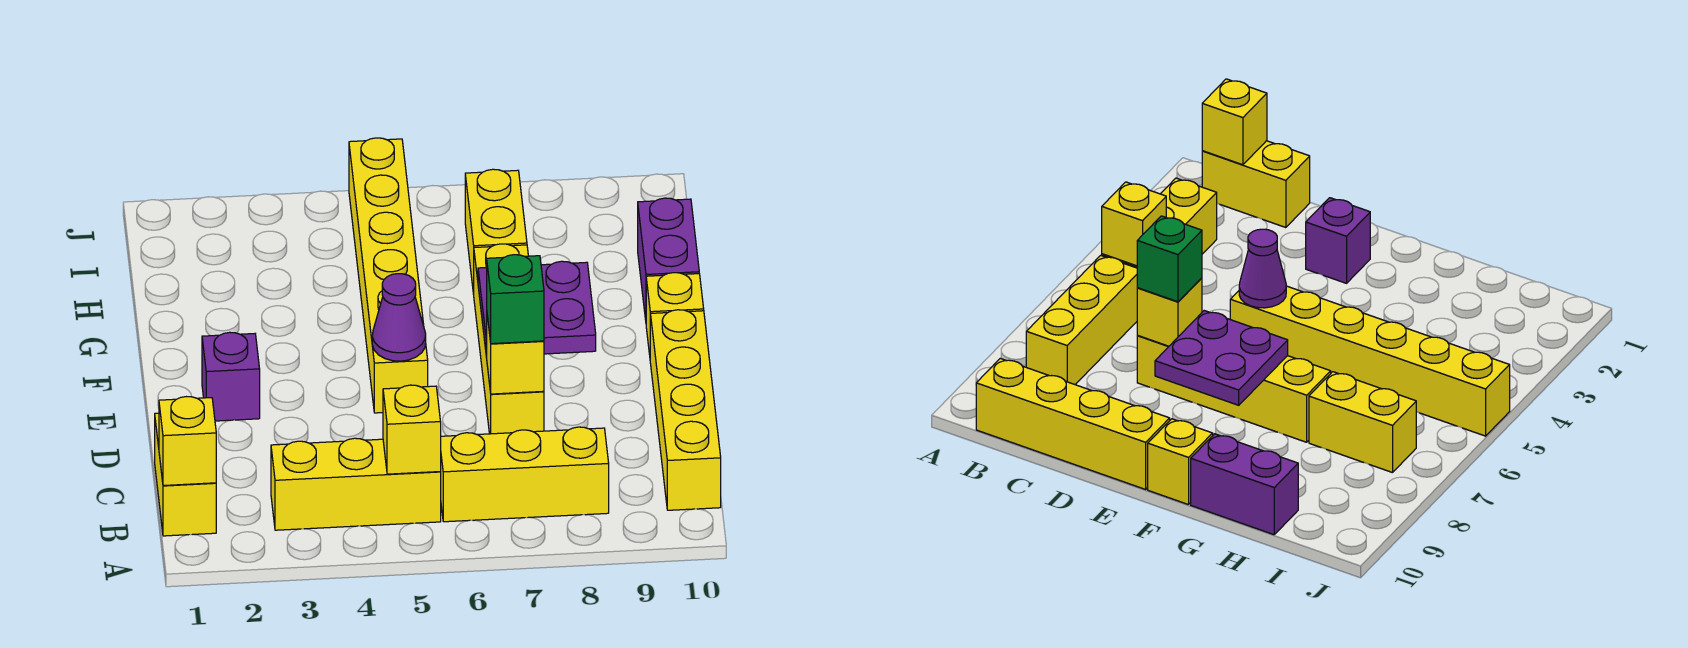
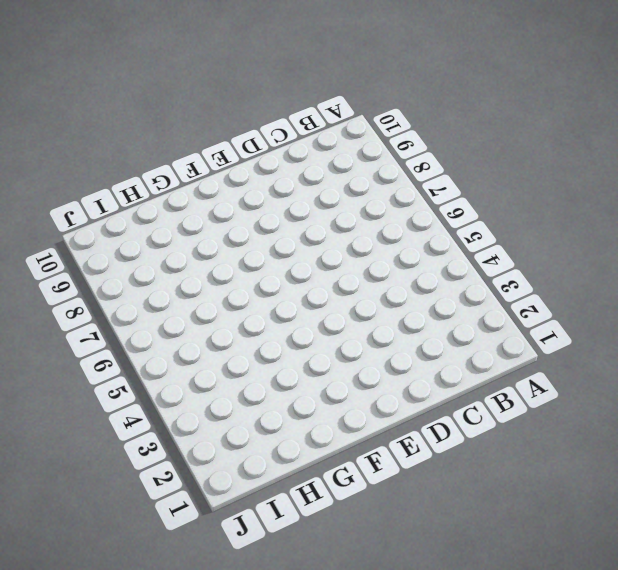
none -> yellow 1x2 brick [155,413,216,536]
none -> yellow 1x3 brick [271,438,441,530]
none -> yellow 1x3 brick [441,427,609,522]

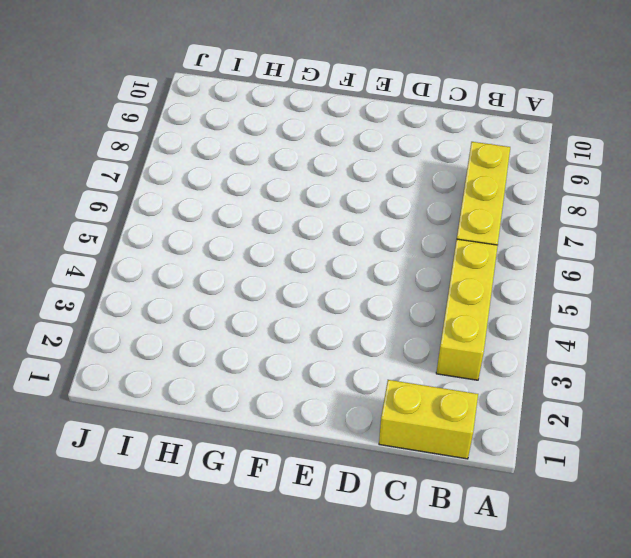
none -> yellow 1x4 brick [650,310,721,510]
none -> yellow 1x4 brick [474,244,544,434]
none -> purple 1x1 brick [202,332,260,421]

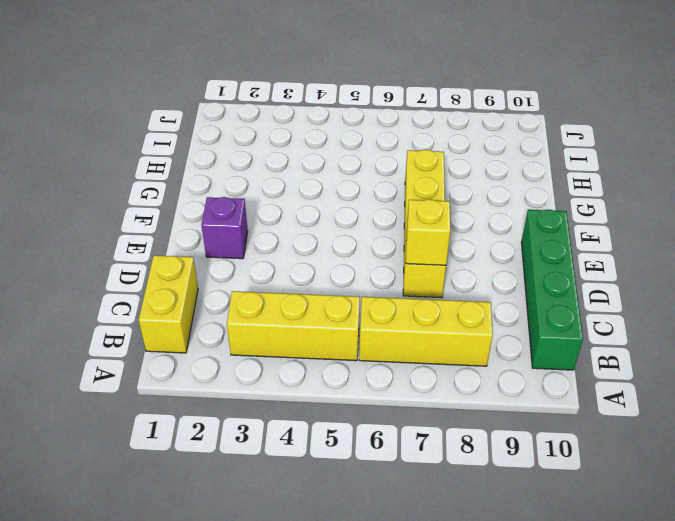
green 1x4 brick [521,210,583,370] -> yellow 1x4 brick [650,310,721,510]
none -> yellow 1x6 brick [349,138,428,413]
none -> yellow 1x1 brick [646,273,704,355]
none -> purple 1x2 brick [638,198,699,320]

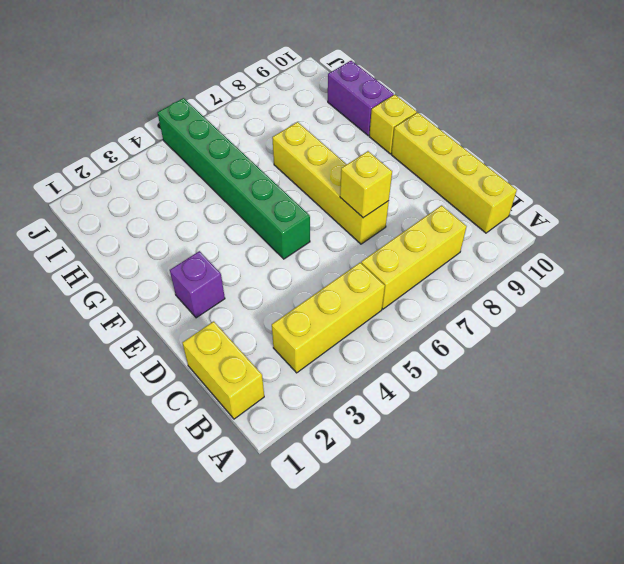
green 1x6 brick [158,98,310,259] -> yellow 1x6 brick [349,138,428,413]
none -> yellow 1x2 brick [465,169,527,294]
none -> yellow 1x1 brick [159,397,216,486]
none -> yellow 1x1 brick [383,385,441,474]

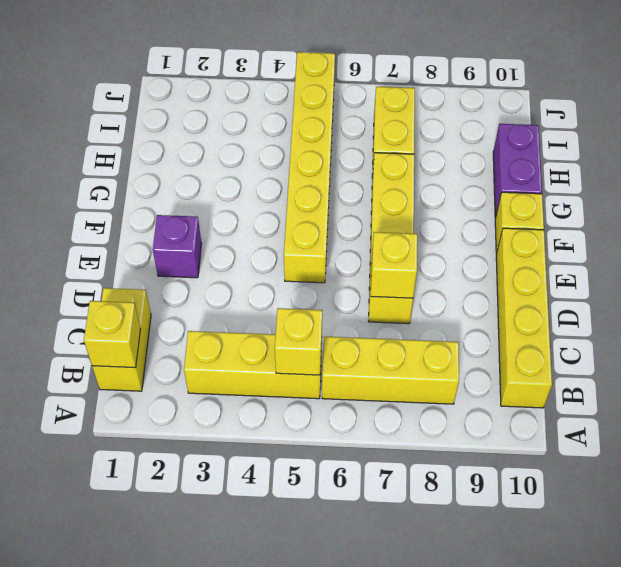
none -> purple 1x1 cone [372,274,426,361]
none -> purple 2x2 plate [478,261,596,357]
none -> green 1x1 brick [487,255,544,344]

